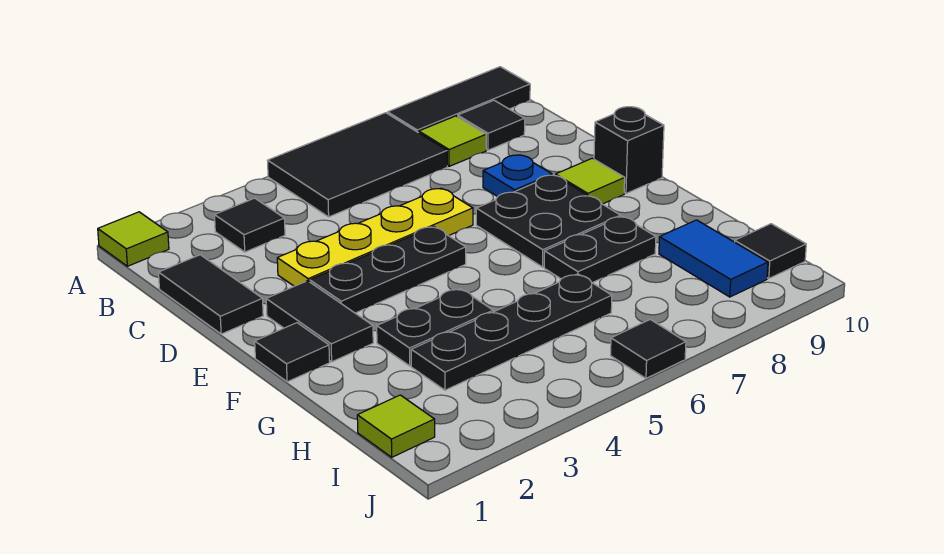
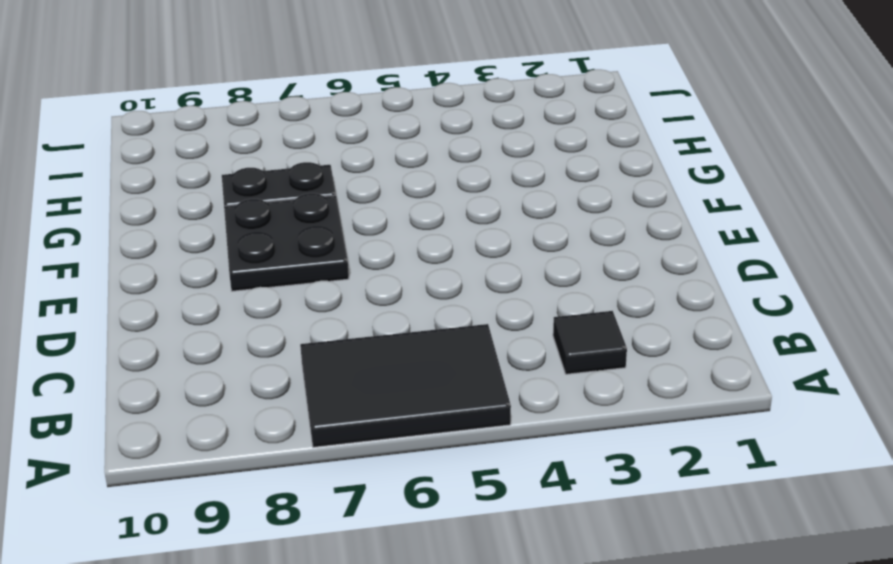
none -> lime 1x1 tile [98,212,169,266]
none -> black 1x3 tile [388,67,530,133]
none -> lime 1x1 tile [419,116,486,166]

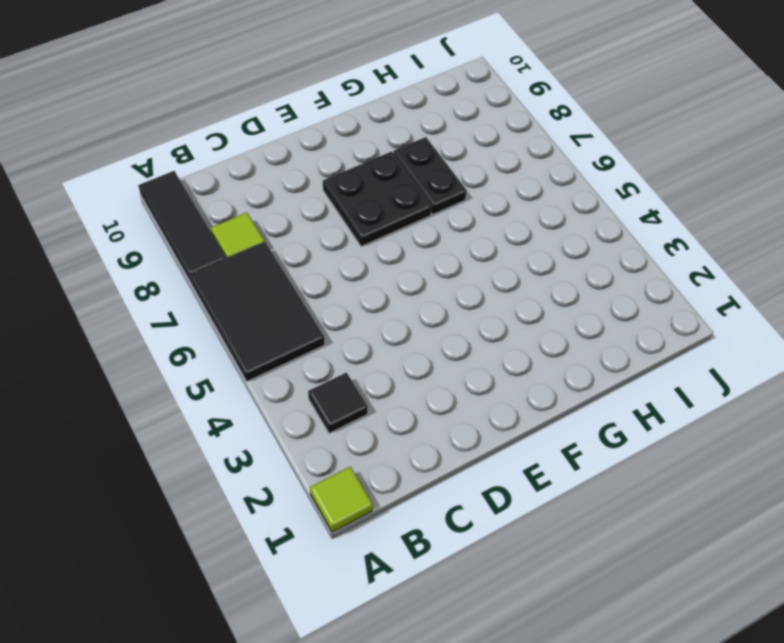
none -> black 1x1 tile [458,100,525,150]
none -> black 1x2 tile [159,255,263,334]
none -> yellow 1x4 plate [277,188,473,286]

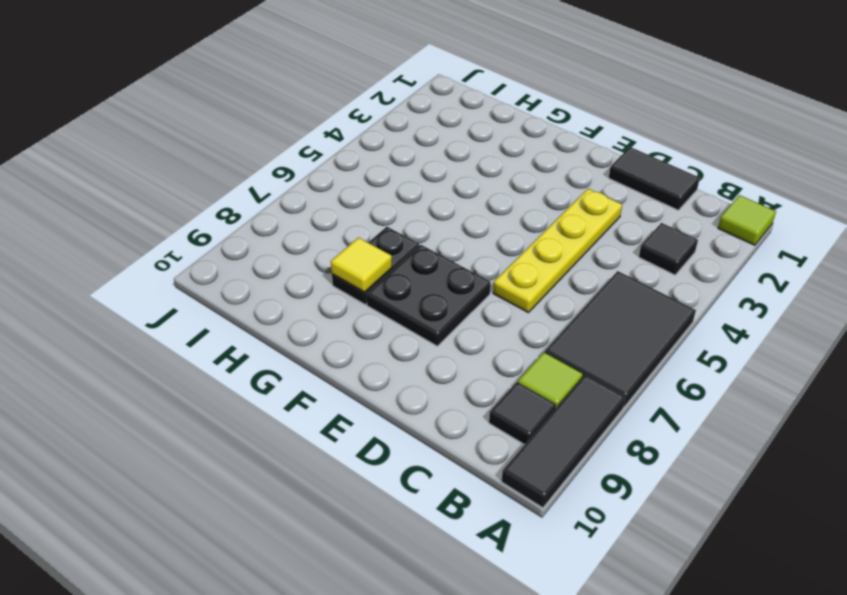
yellow 1x1 tile [331,238,392,292] -> none
none -> blue 1x1 plate [483,155,552,197]
none -> black 1x2 tile [266,281,373,362]
none -> black 1x3 plate [310,227,466,313]

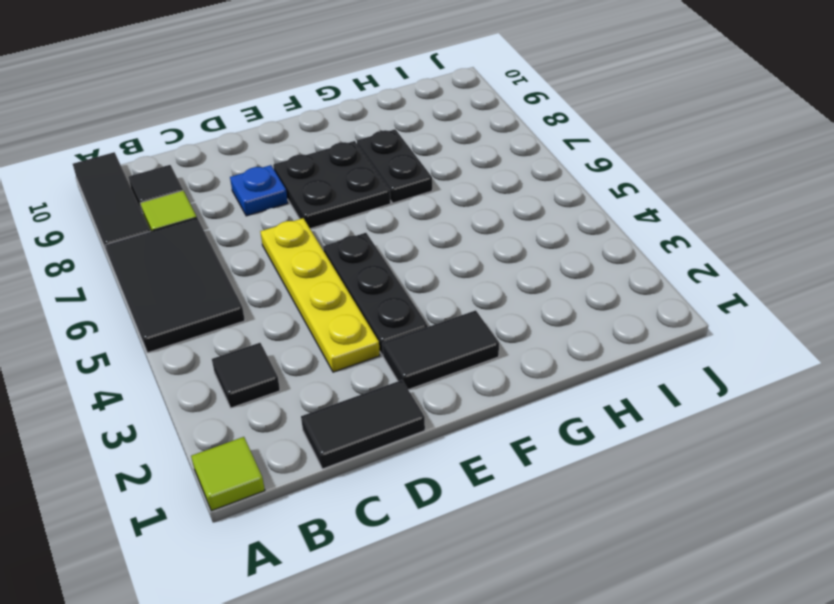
none -> lime 1x1 tile [556,158,625,204]
none -> black 1x1 brick [594,107,664,193]
none -> black 1x1 tile [255,323,330,382]

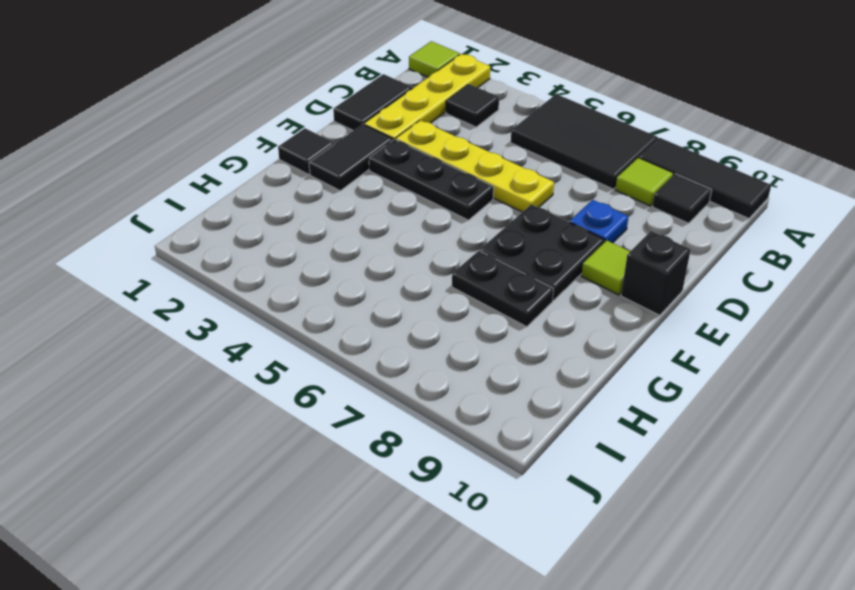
yellow 1x4 plate [364,54,490,140] -> none
none -> black 1x2 plate [377,289,493,366]
none -> black 1x4 plate [411,274,612,390]
none -> blue 1x2 tile [659,220,768,297]

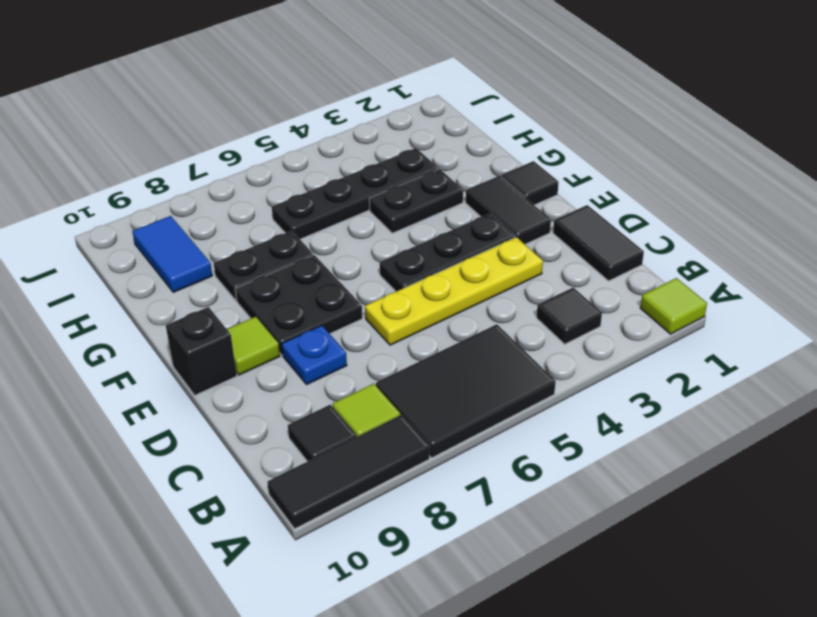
none -> lime 1x1 tile [357,395,435,457]
none -> black 1x1 tile [735,224,806,278]
none -> black 1x1 tile [611,319,686,378]

